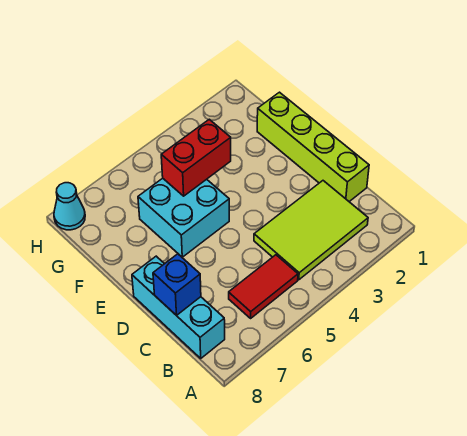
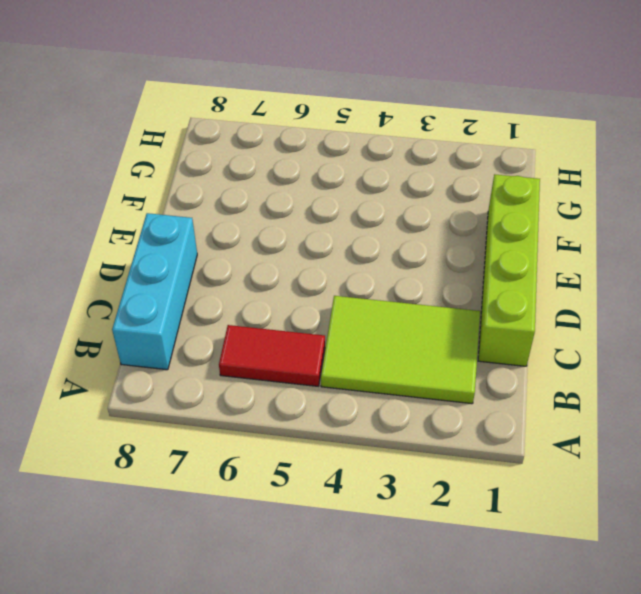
none -> cyan 2x2 brick [138,178,229,257]
none -> cyan 1x1 cone [54,183,85,230]

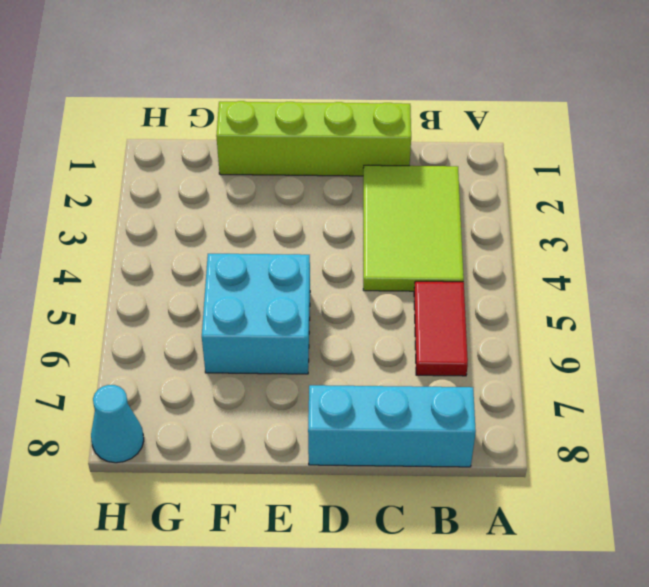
none -> blue 1x1 brick [153,254,201,316]
none -> red 1x2 brick [161,119,231,196]

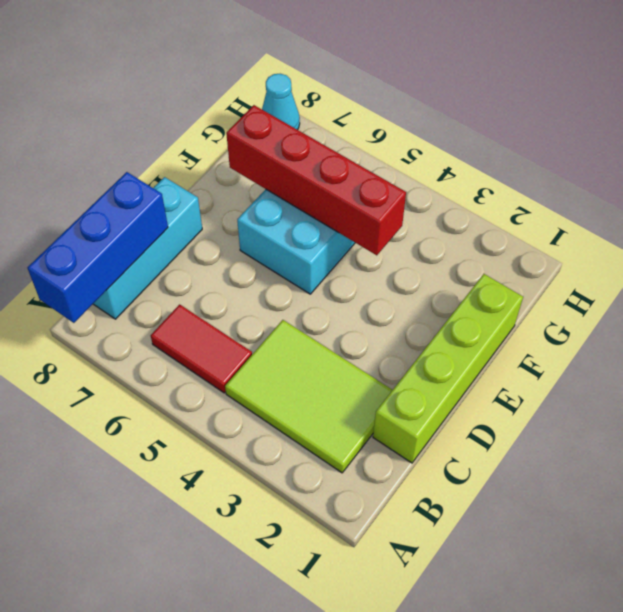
blue 1x3 brick [27,172,168,323] -> blue 1x1 brick [153,254,201,316]
red 1x4 brick [226,105,406,255] -> red 1x2 brick [161,119,231,196]

